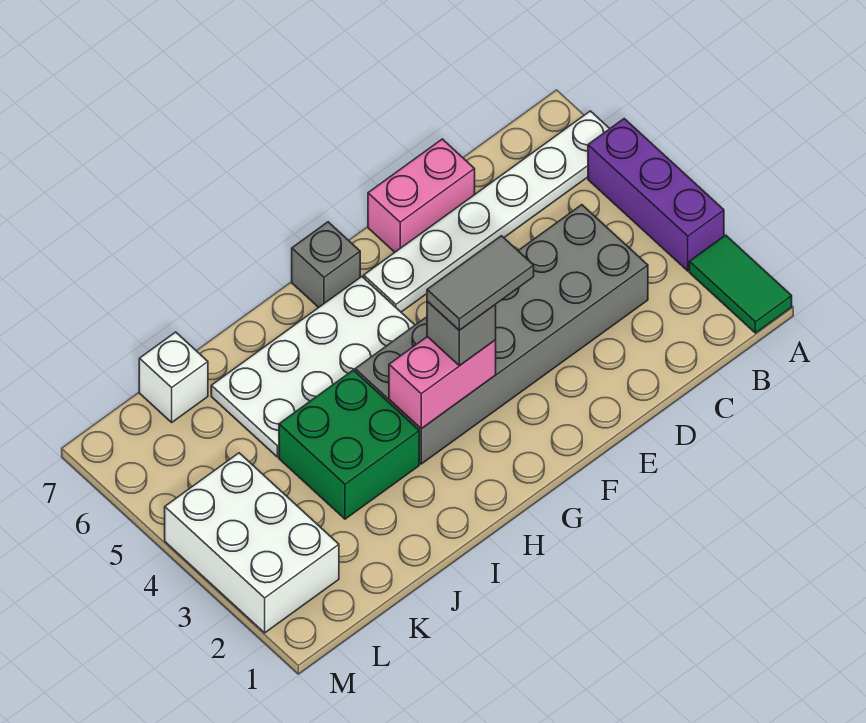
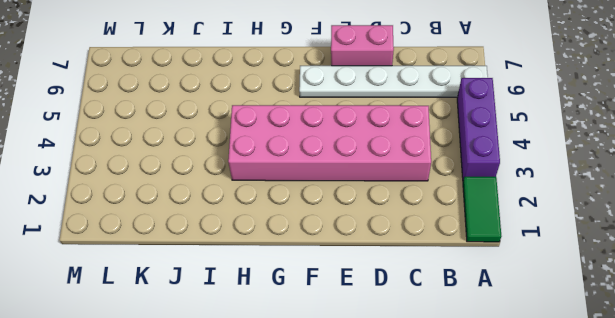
pink 2x6 brick [228,105,431,181] -> grey 2x6 brick [355,205,648,464]
none -> white 2x4 plate [211,277,415,457]
none -> grey 1x1 brick [292,222,360,307]
none -> green 2x2 brick [279,370,419,519]

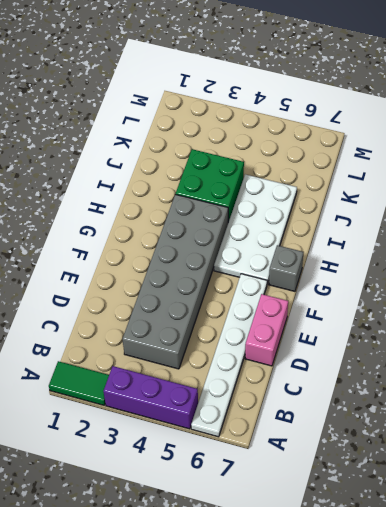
none -> white 1x1 brick [139,332,208,422]
none -> white 2x3 brick [165,453,339,633]
none -> pink 1x2 brick [389,337,496,429]

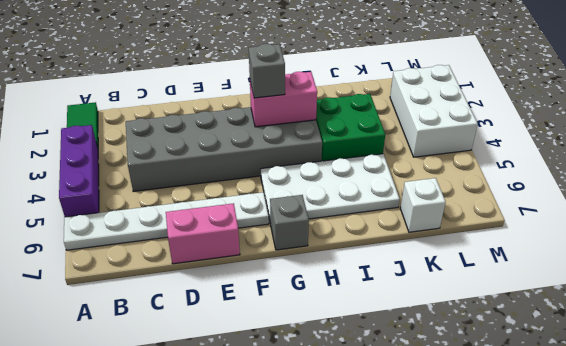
none -> grey 1x2 tile [427,236,534,330]

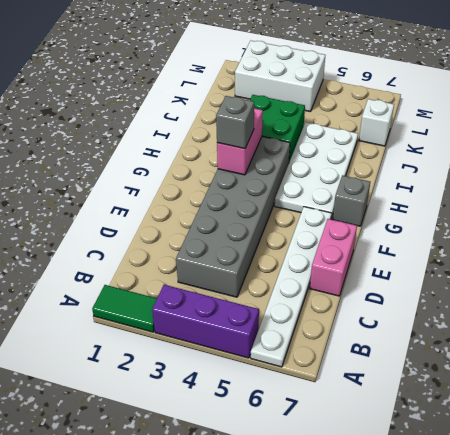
none -> grey 1x2 tile [427,236,534,330]

